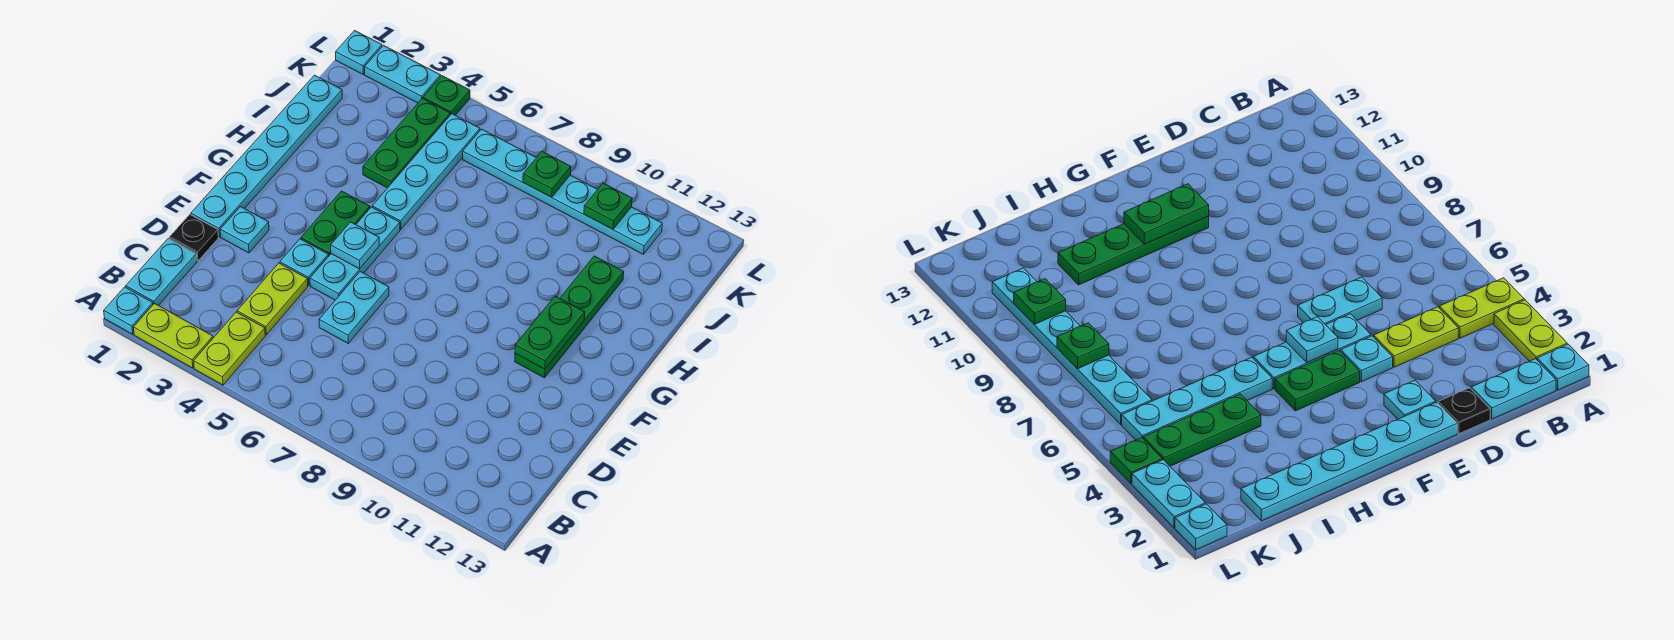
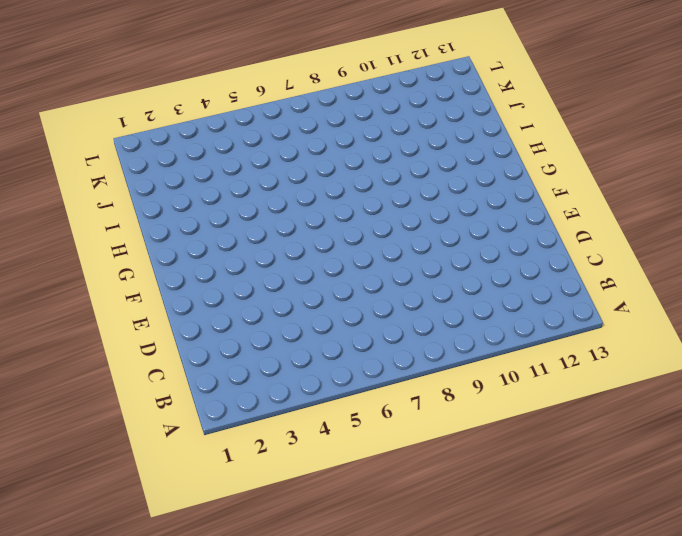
none -> cyan 1x1 plate [104,287,153,334]
none -> lime 1x2 plate [134,303,213,368]
none -> lime 1x2 plate [194,312,265,385]

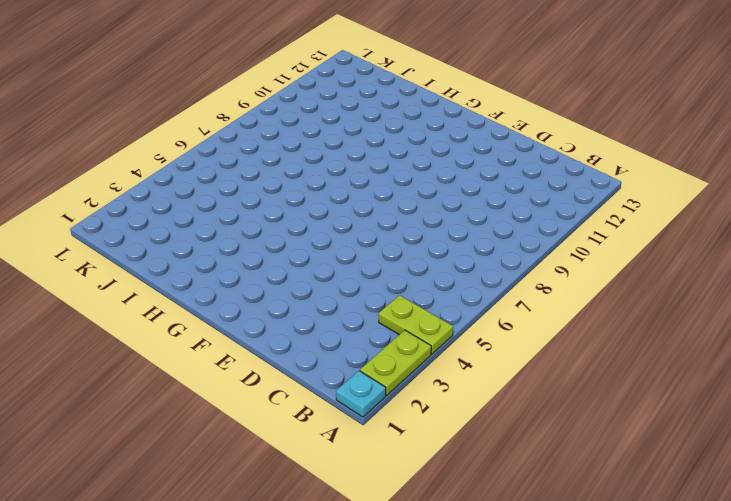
none -> cyan 1x2 plate [126,238,197,306]
none -> lime 1x2 plate [237,263,308,335]
none -> black 1x1 plate [169,214,218,261]

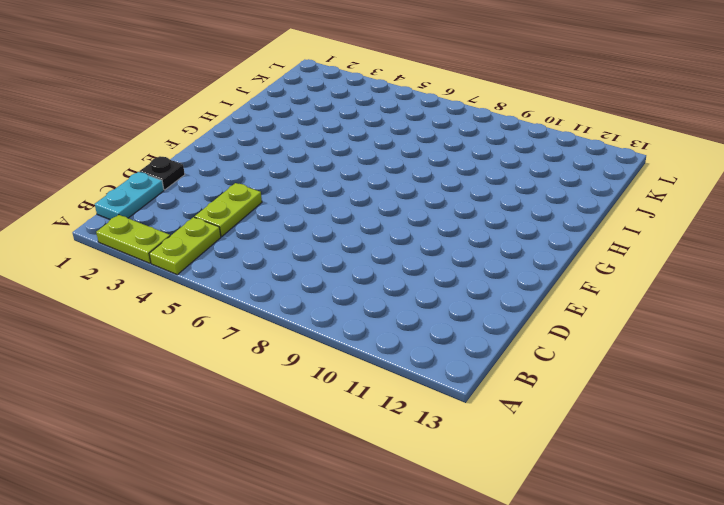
none -> cyan 1x1 plate [104,287,153,334]
none -> cyan 1x2 plate [319,271,389,343]
none -> cyan 1x6 plate [191,75,342,237]

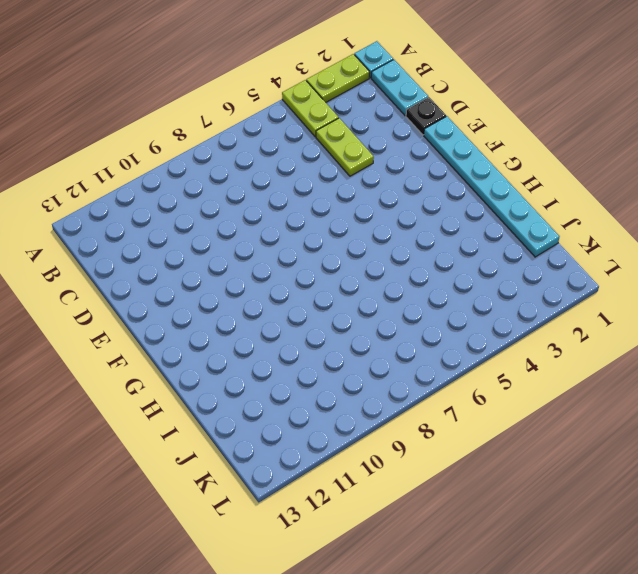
none -> cyan 1x2 plate [319,271,389,343]
none -> cyan 1x1 plate [220,207,269,253]
none -> cyan 1x1 plate [280,239,329,285]

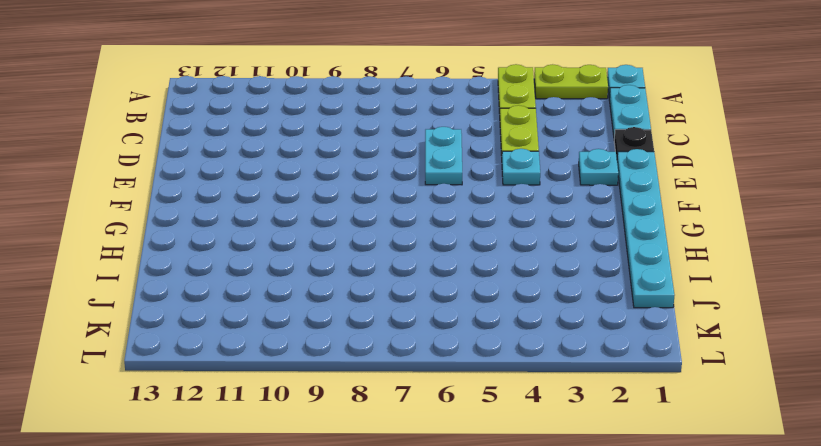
none -> cyan 1x3 plate [310,207,400,300]
none -> green 1x2 plate [301,191,370,255]
none -> green 1x4 plate [515,256,624,378]

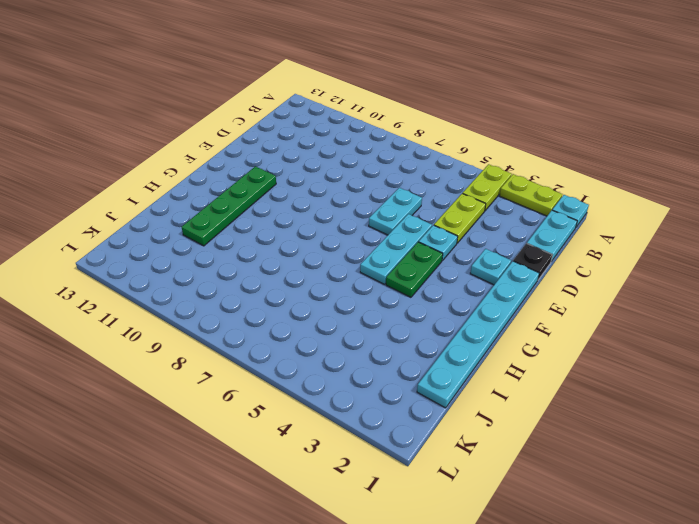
none -> cyan 1x4 plate [372,114,480,229]
none -> green 1x3 plate [363,98,450,188]
none -> cyan 1x6 plate [463,129,662,254]

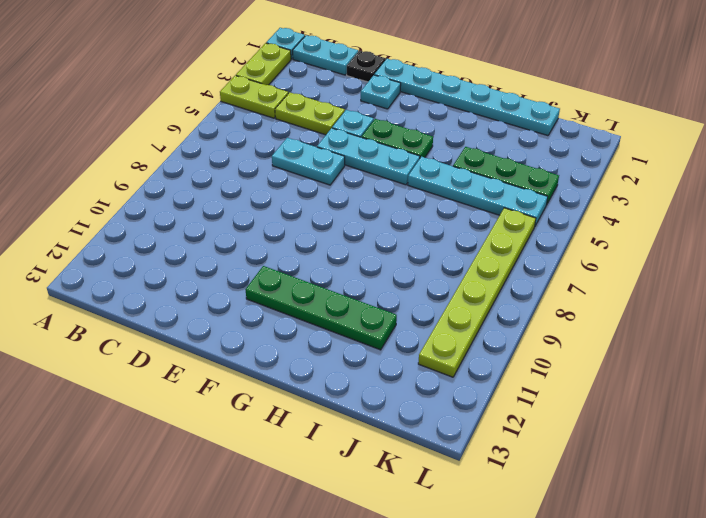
lime 1x6 plate [418,208,536,377] -> cyan 1x6 plate [463,129,662,254]
none -> cyan 1x1 plate [336,31,382,74]
none -> cyan 1x2 plate [365,46,441,103]
none -> green 1x1 plate [423,76,470,115]

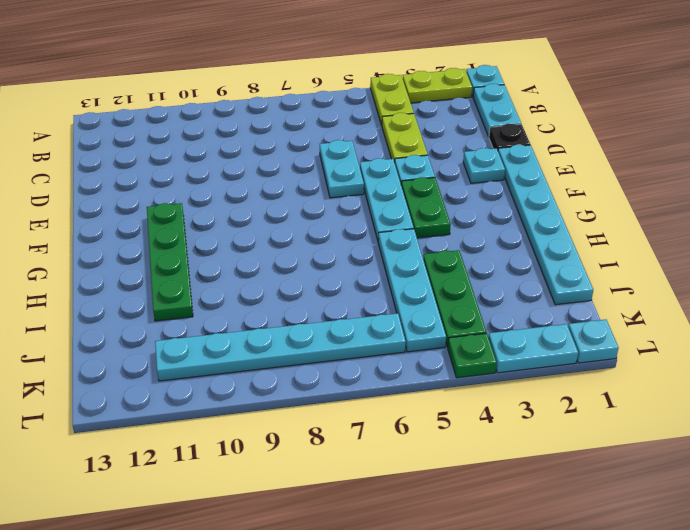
none -> cyan 1x1 plate [331,222,379,269]
none -> green 1x2 plate [515,296,585,369]
none -> green 1x1 plate [523,152,571,197]

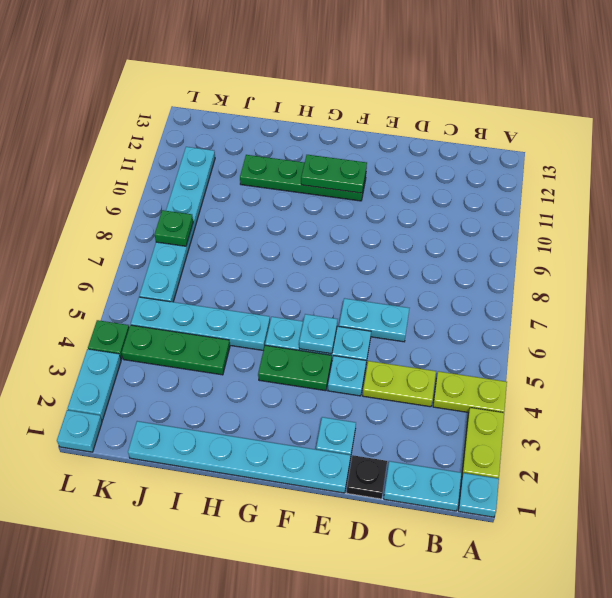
none -> green 1x1 plate [584,183,632,229]

